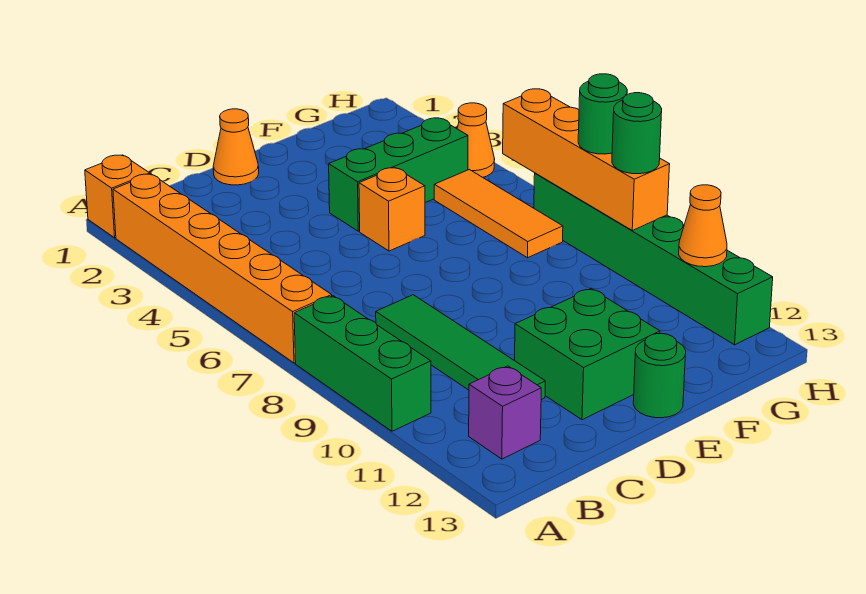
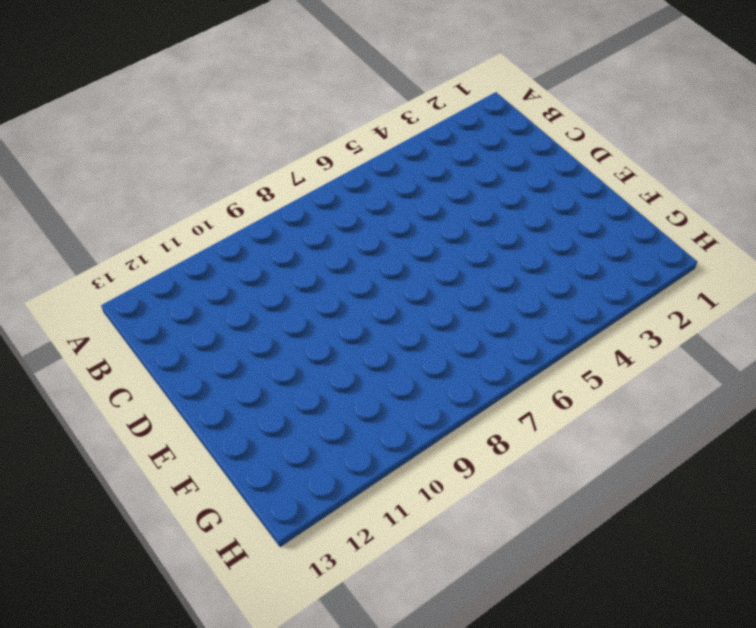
none -> orange 1x1 brick [85,155,150,238]
none -> orange 1x6 brick [113,174,332,363]
none -> green 1x3 brick [294,296,431,431]

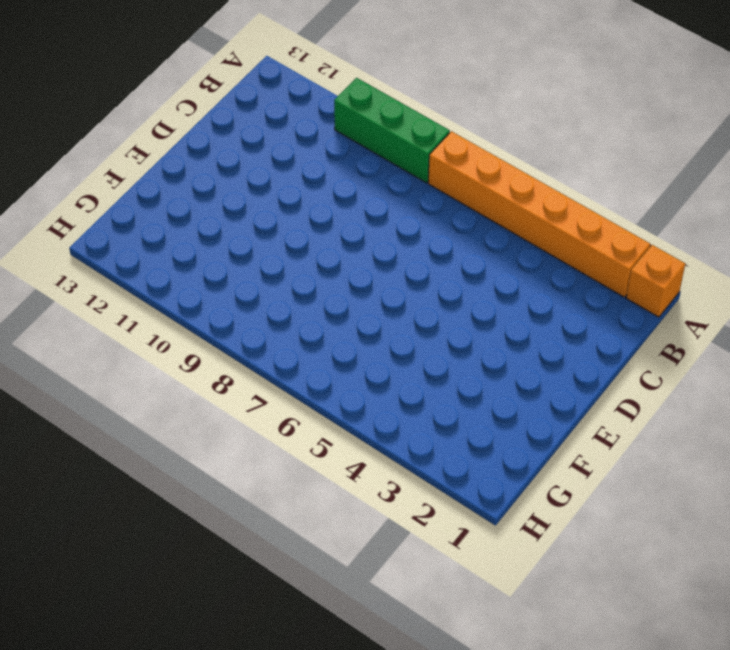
none -> purple 1x1 brick [469,366,541,459]
none -> green 1x4 tile [376,295,545,400]
none -> orange 1x1 cone [213,109,259,185]

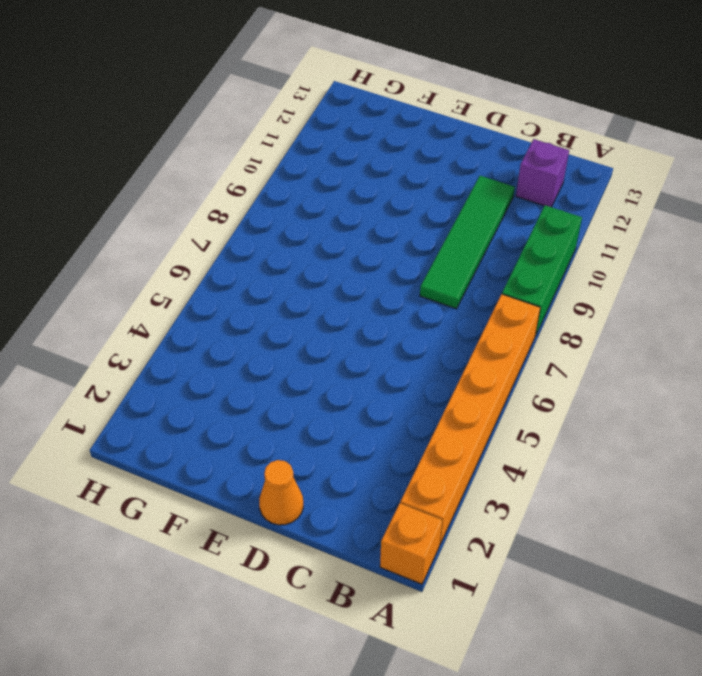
none -> green 2x2 brick [515,289,660,420]
none -> green 1x3 brick [329,118,468,231]
none -> orange 1x1 brick [359,168,425,251]

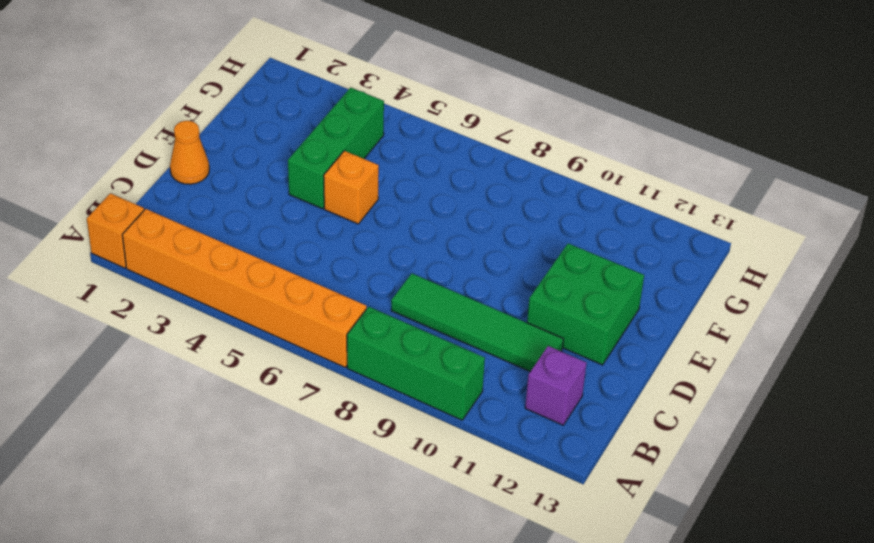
none -> green 1x1 round brick [633,334,686,418]
none -> orange 1x3 tile [434,170,563,258]
none -> orange 1x1 cone [457,103,495,177]

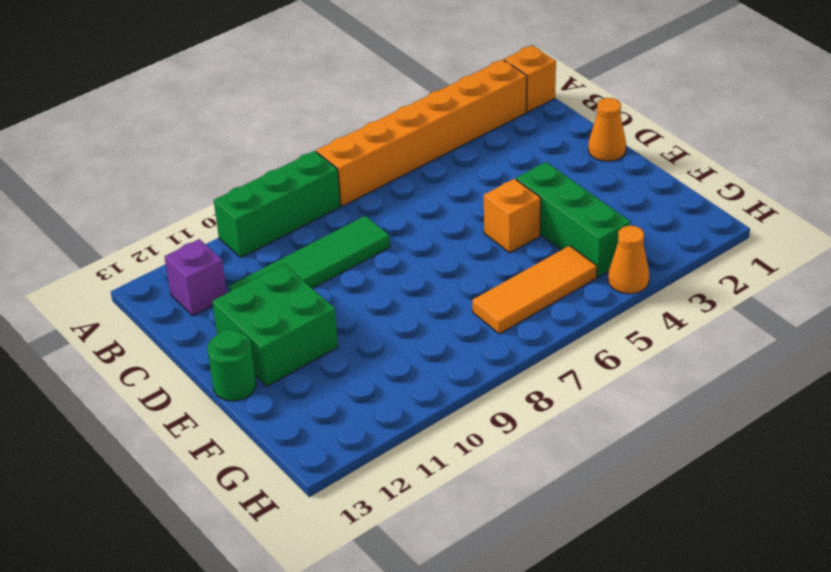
none -> green 1x6 brick [534,173,773,345]
none -> orange 1x4 brick [503,89,670,231]
none -> orange 1x1 cone [679,185,727,267]

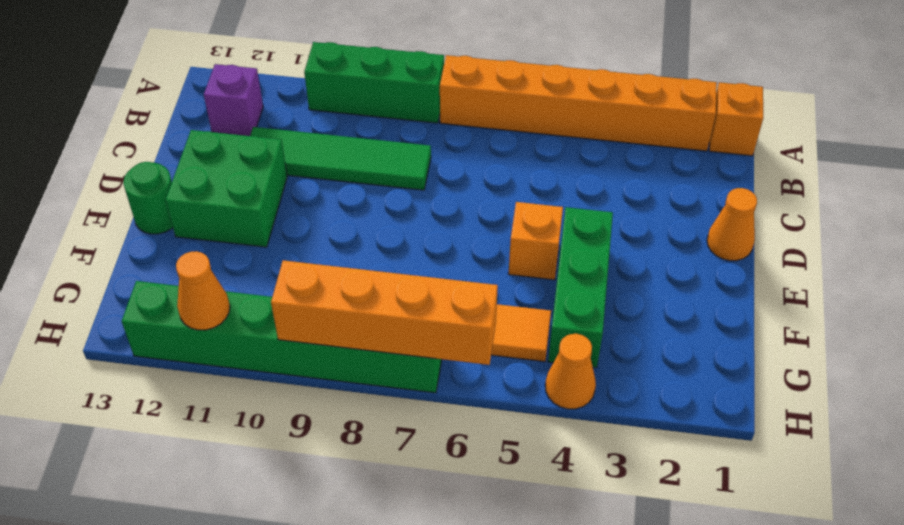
none -> green 1x1 round brick [578,74,627,154]
none -> green 1x1 round brick [612,93,662,174]

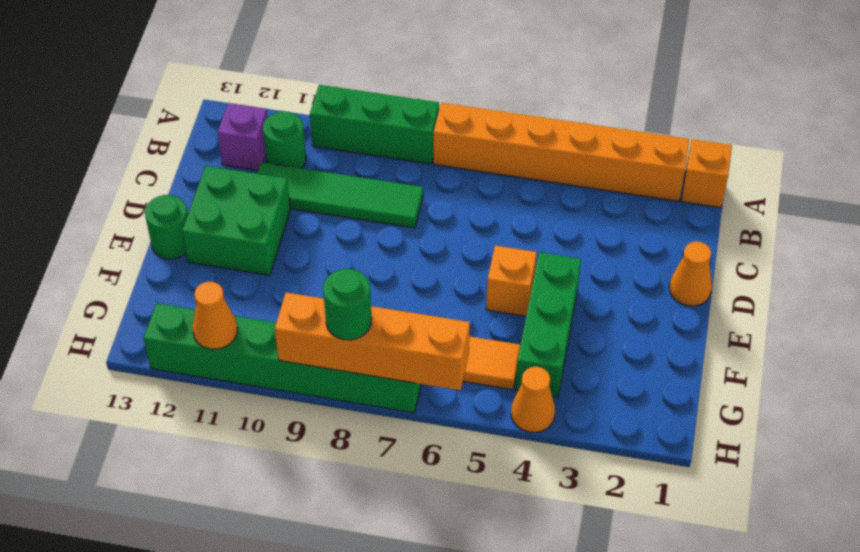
green 1x1 round brick [263,111,306,168] -> green 1x1 round brick moved to [612,93,662,174]

